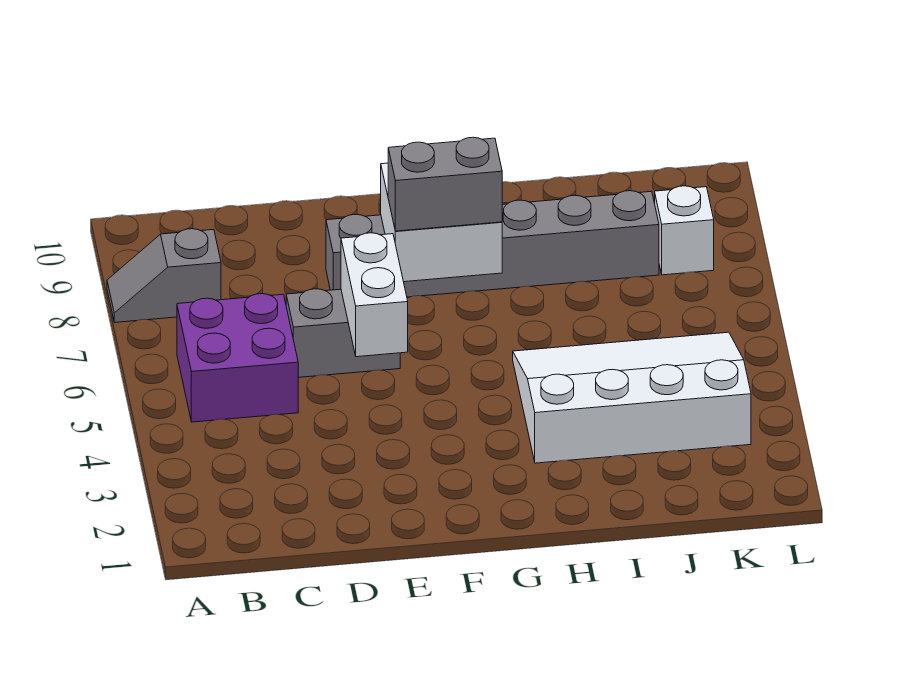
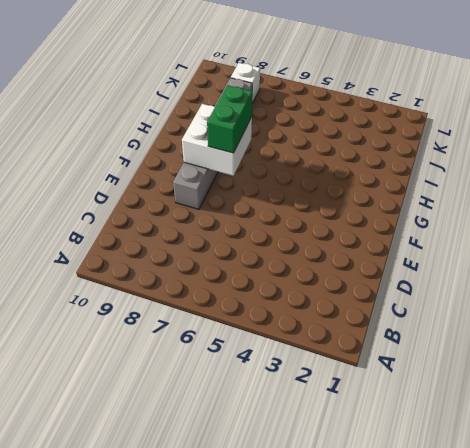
green 1x2 brick [207,85,253,153] -> grey 1x2 brick [388,137,502,231]
none -> grey 1x2 slope [107,229,221,322]
none -> purple 2x2 brick [177,294,298,422]

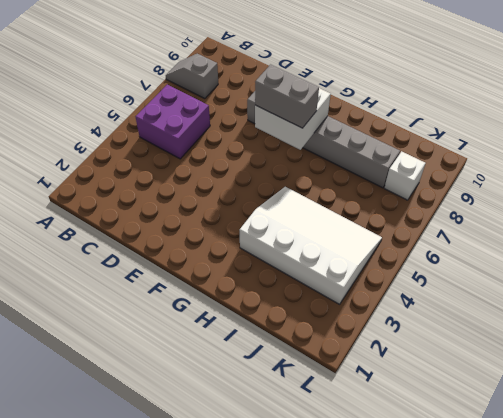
none -> grey 1x2 brick [286,289,400,377]
none -> white 1x2 brick [341,233,408,357]

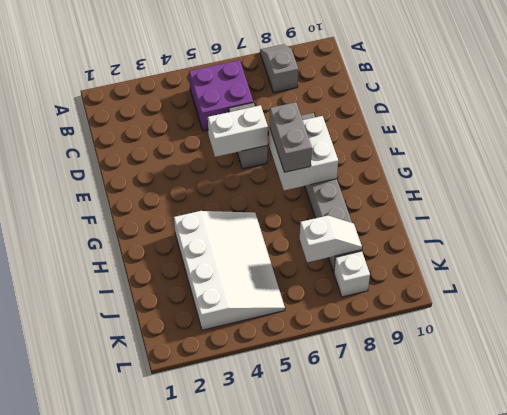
white 1x2 slope [299,216,362,262] -> none

